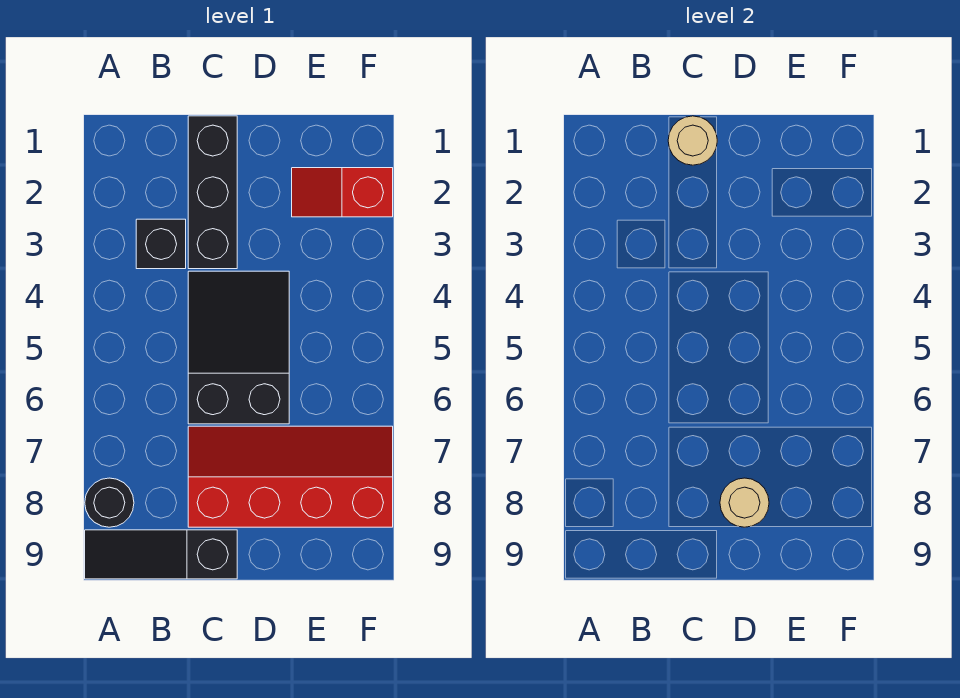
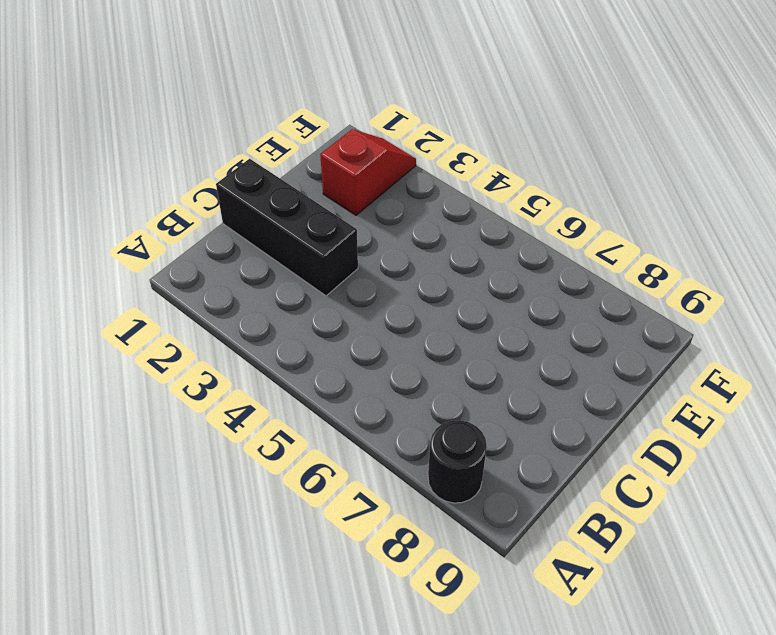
red 1x2 slope [320,129,416,215] -> red 1x2 slope turned to [292,168,393,217]
none -> black 1x3 slope [85,530,237,579]
none -> black 1x1 brick [136,219,186,269]

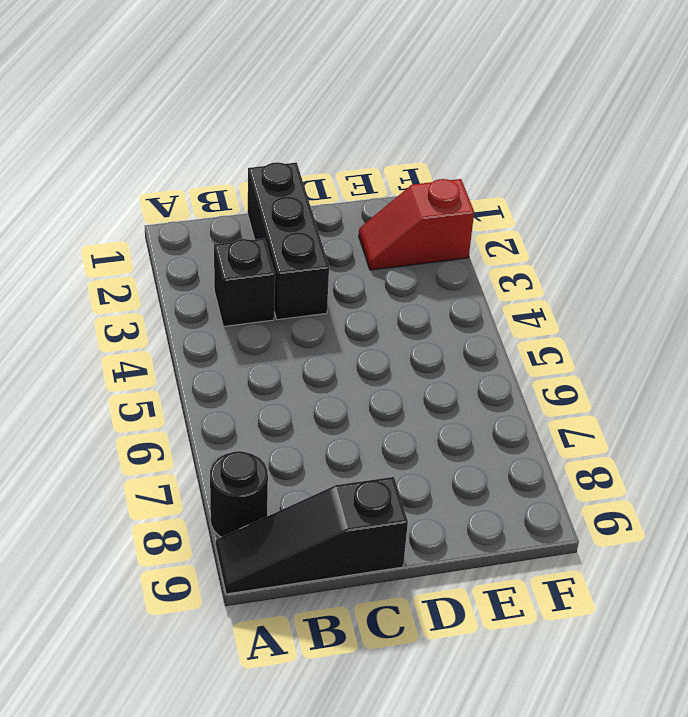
none -> black 2x3 slope [188,271,289,424]
none -> red 2x4 slope [188,426,393,527]

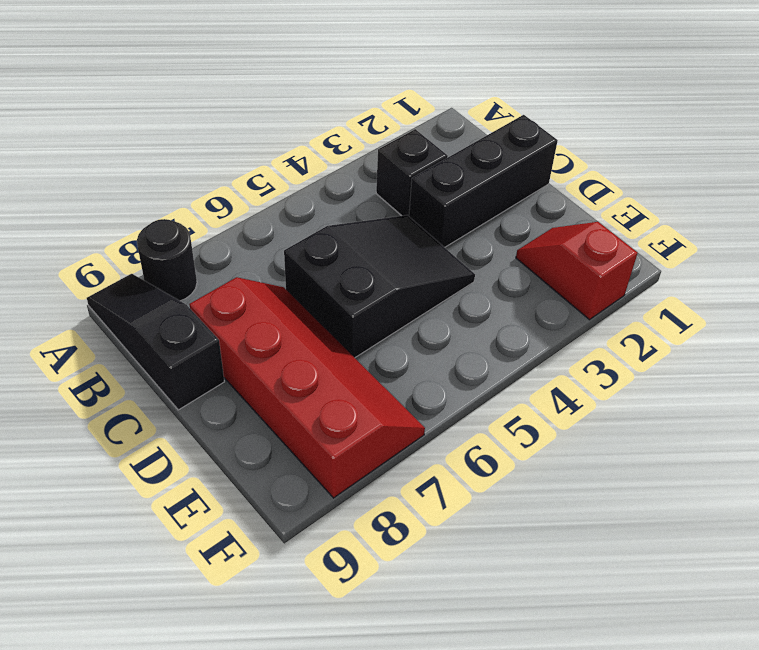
none -> tan 1x1 round brick [668,116,717,165]
none -> tan 1x1 round brick [720,478,769,527]

